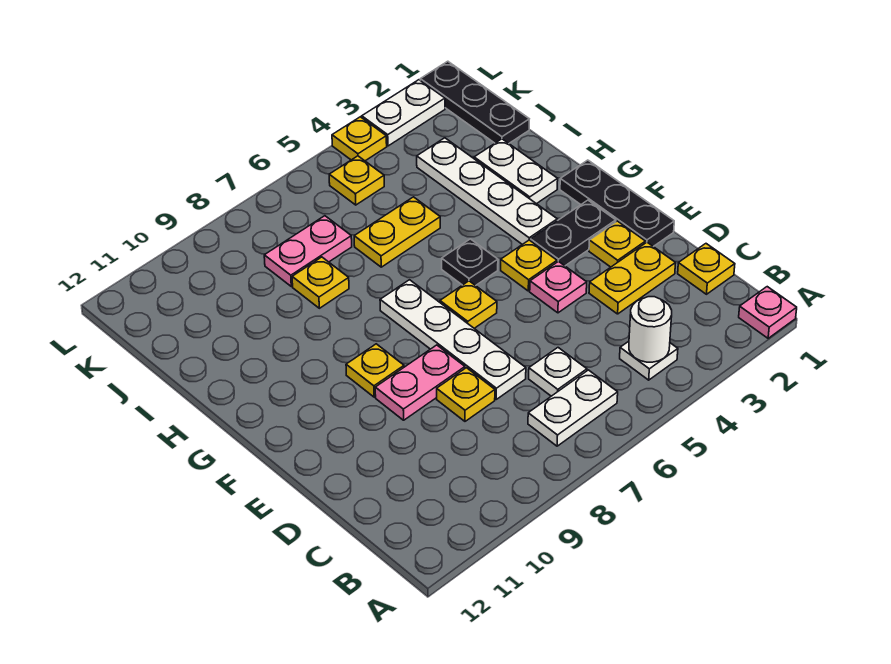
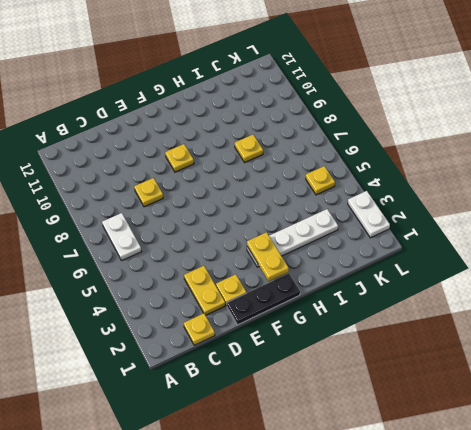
yellow 1x2 plate [247,232,289,281] -> yellow 1x2 plate moved to [354,197,440,267]
none -> pink 1x1 plate [739,287,797,338]
none -> white 1x1 plate [620,341,678,380]
none -> white 1x1 plate [529,348,587,396]

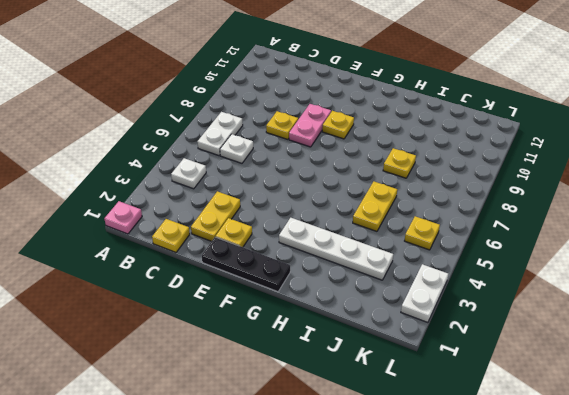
none -> white 1x4 plate [380,280,526,399]
none -> pink 1x1 plate [530,261,587,313]
none -> black 1x2 plate [531,200,616,266]

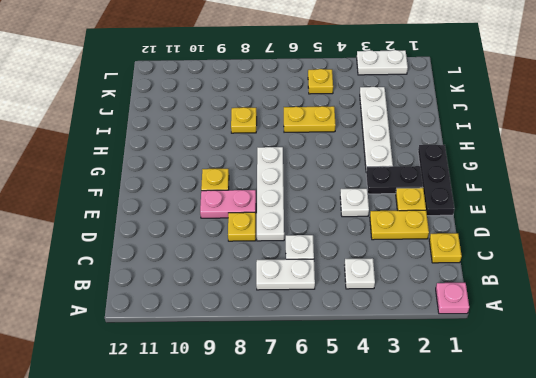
white 1x1 plate [340,189,369,217] -> pink 1x1 plate [530,261,587,313]
none -> yellow 1x1 plate [501,240,557,291]
none -> yellow 1x1 plate [440,281,497,328]
none -> black 1x1 plate [442,239,498,286]

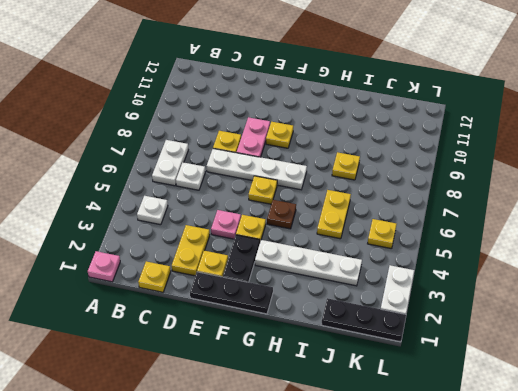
brown 1x1 plate [267,200,296,229] -> black 1x1 plate [442,239,498,286]
none -> white 1x2 plate [474,139,558,204]
none -> pink 1x2 plate [264,216,352,286]
none -> yellow 1x1 plate [332,117,387,161]

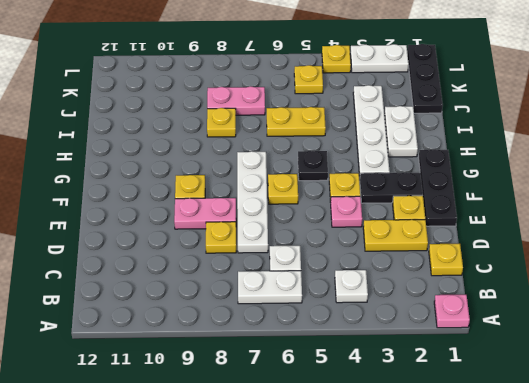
none -> white 1x1 round brick [629,297,672,362]

